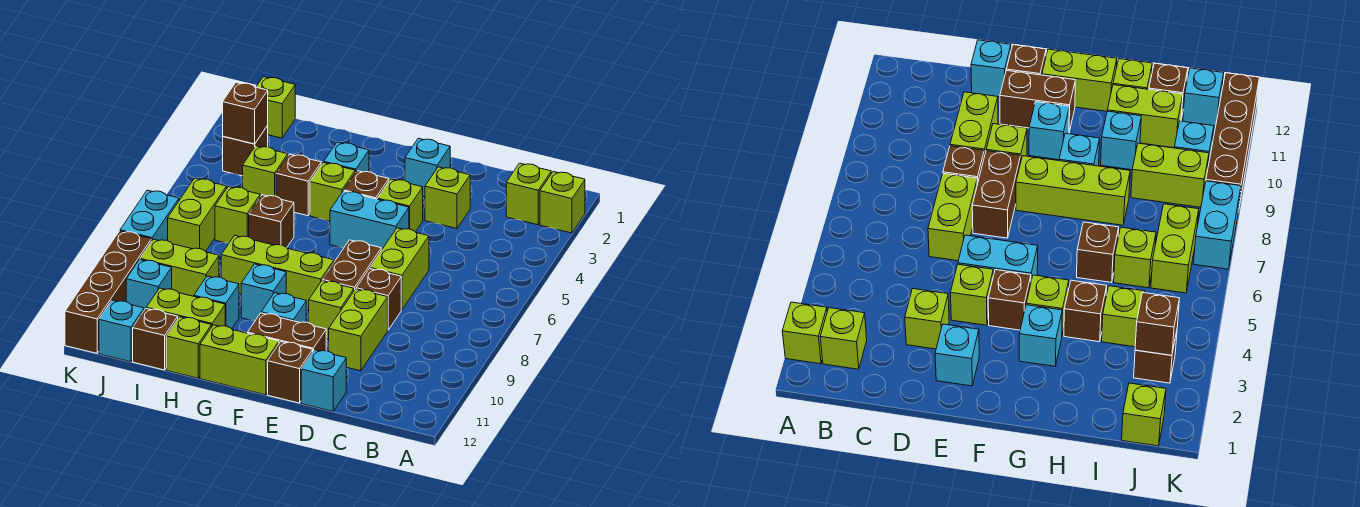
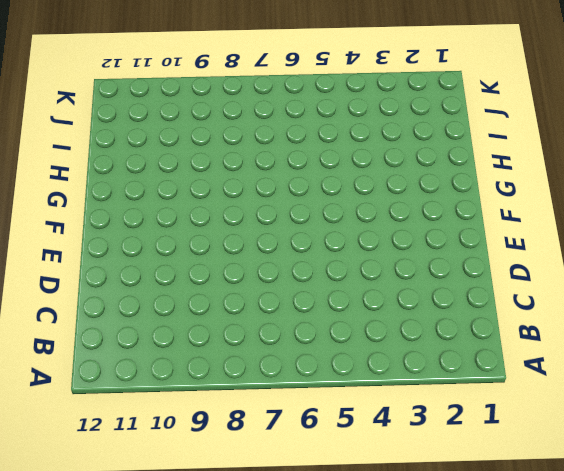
none -> lime 1x1 brick [540,172,585,233]
none -> lime 1x1 brick [506,163,551,225]
none -> lime 1x1 brick [425,167,470,229]
none -> lime 1x2 brick [370,228,429,310]

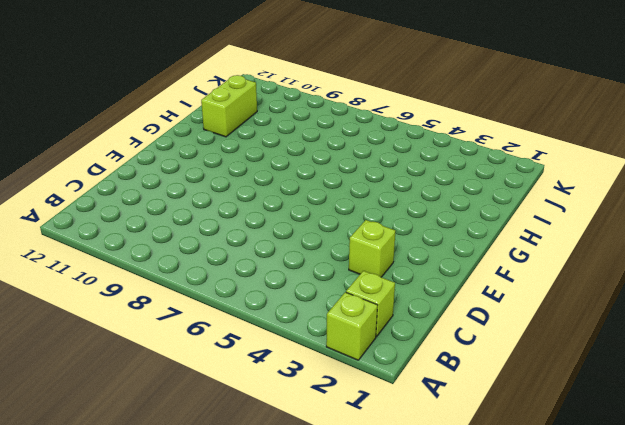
none -> lime 1x2 brick [370,228,429,310]
none -> brown 1x1 brick [356,269,401,330]
none -> lime 1x2 brick [329,289,388,371]
none -> cyan 1x1 brick [301,350,346,411]

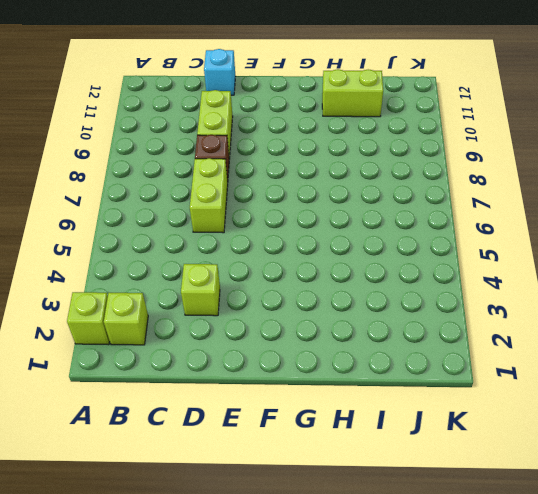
none -> cyan 1x1 brick [405,138,450,197]
none -> lime 1x1 brick [377,179,423,232]
none -> cyan 1x2 brick [330,191,409,250]
none -> brown 1x2 brick [323,240,381,290]

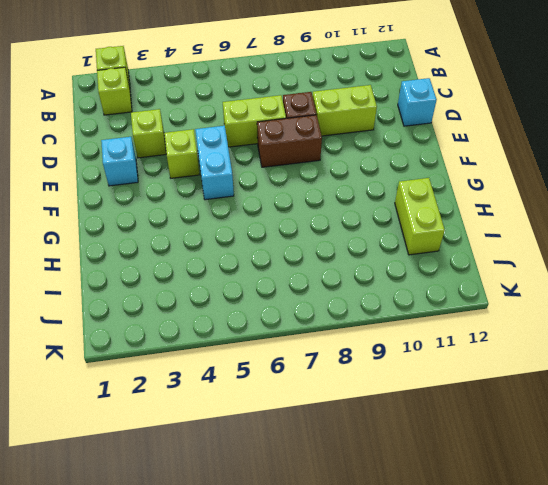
none -> lime 1x1 brick [309,281,354,339]
none -> brown 1x2 brick [248,313,326,351]
none -> brown 1x1 brick [268,342,313,403]
none -> brown 1x1 brick [344,171,389,199]

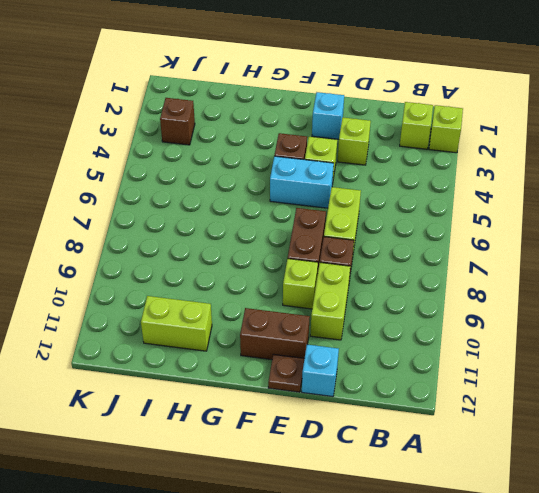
brown 1x1 plate [268,354,305,392] -> brown 1x1 brick [268,342,313,403]
none -> lime 1x3 brick [221,235,334,311]
none -> cyan 1x1 brick [261,293,306,323]
none -> lime 1x2 brick [200,325,279,395]
none -> cyan 1x1 brick [324,142,369,172]

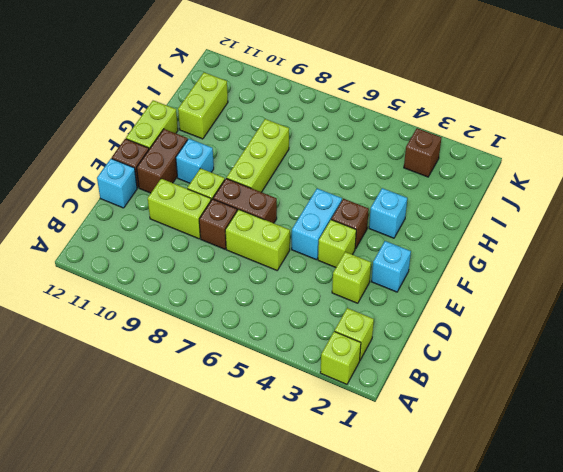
none -> lime 1x1 brick [310,162,355,221]
none -> cyan 1x1 brick [241,264,286,321]
none -> brown 1x1 brick [276,154,321,216]
none -> brown 1x1 brick [249,195,294,247]

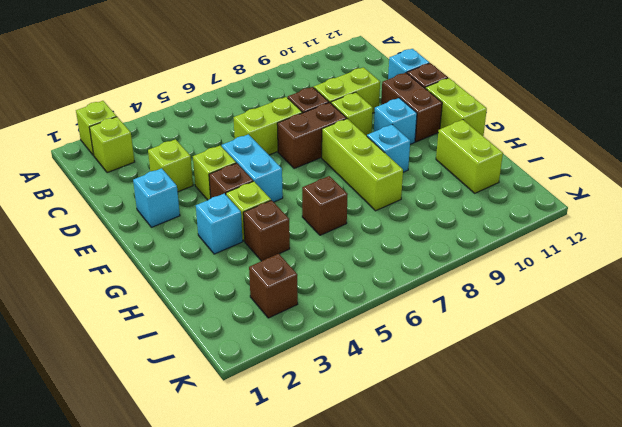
none -> cyan 1x1 brick [194,276,239,329]
none -> lime 1x1 brick [166,317,212,378]
none -> lime 1x1 brick [243,146,288,197]
none -> lime 1x1 brick [215,187,260,243]

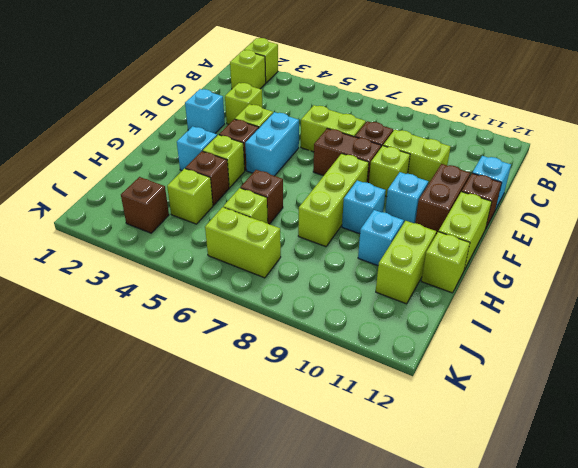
none -> lime 1x2 brick [140,239,219,296]
none -> brown 1x1 brick [133,309,178,370]
none -> lime 1x1 brick [256,77,295,138]
none -> cyan 1x1 brick [126,260,172,310]

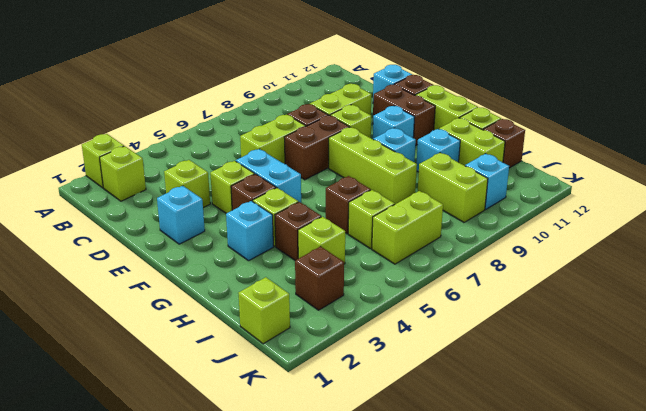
none -> cyan 1x1 brick [99,300,144,362]
none -> cyan 1x2 brick [120,190,179,241]
none -> brown 1x4 brick [65,231,152,353]
none -> brown 1x1 brick [223,83,268,144]

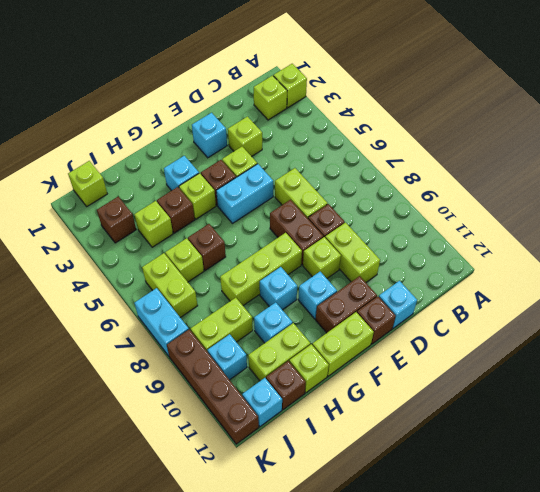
none -> brown 1x1 brick [223,83,268,144]

